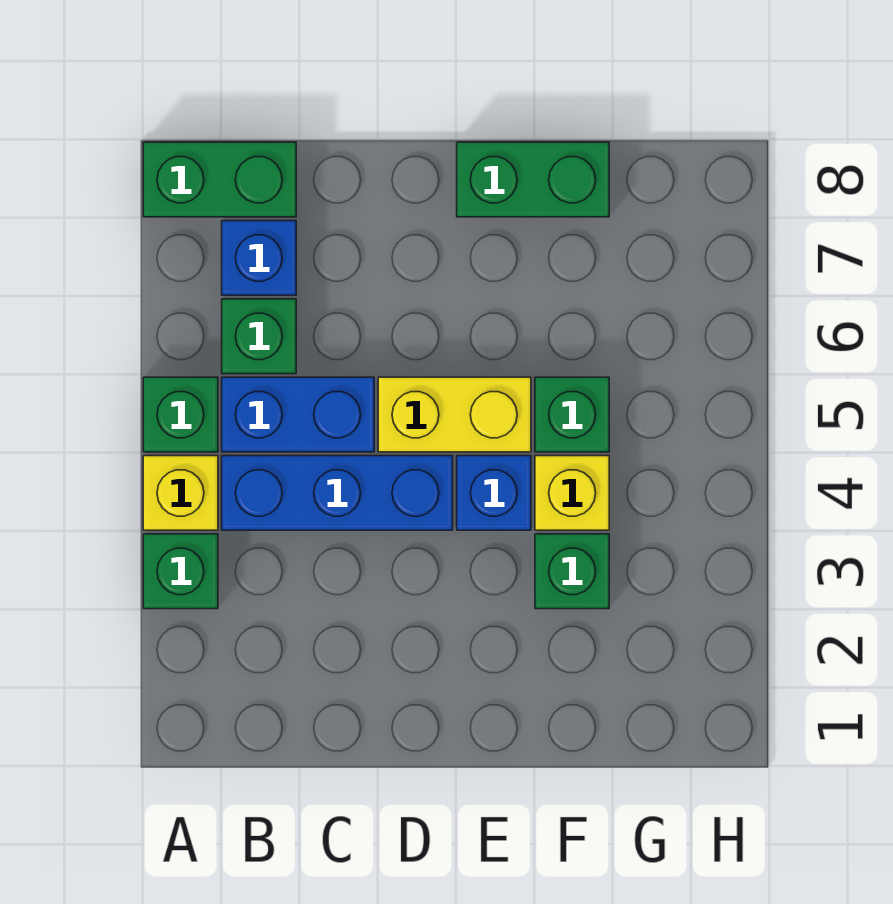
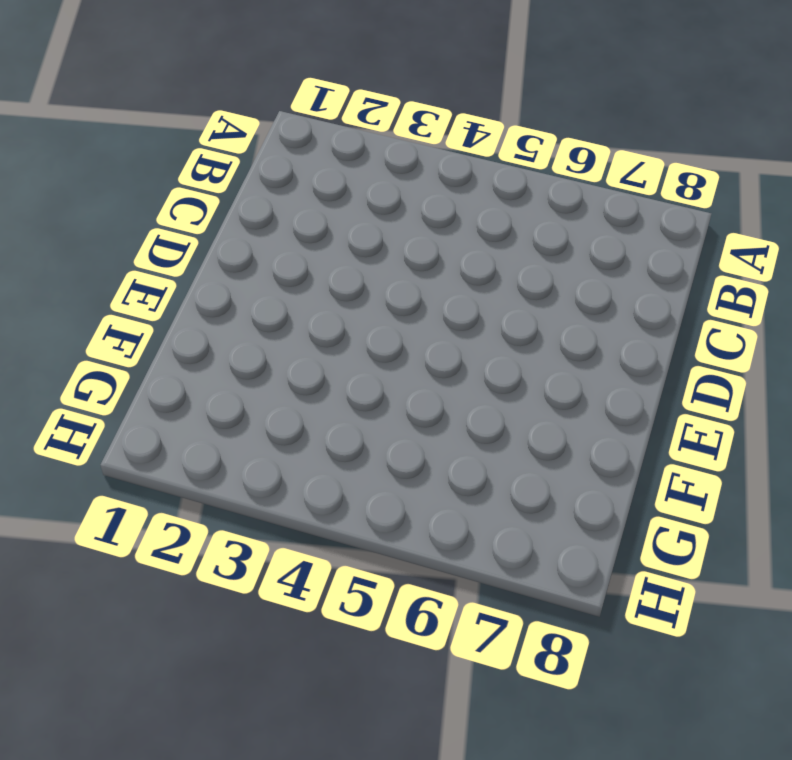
none -> green 1x1 brick [143,534,218,609]
none -> yellow 1x1 brick [143,456,218,530]
none -> green 1x1 brick [143,377,218,452]

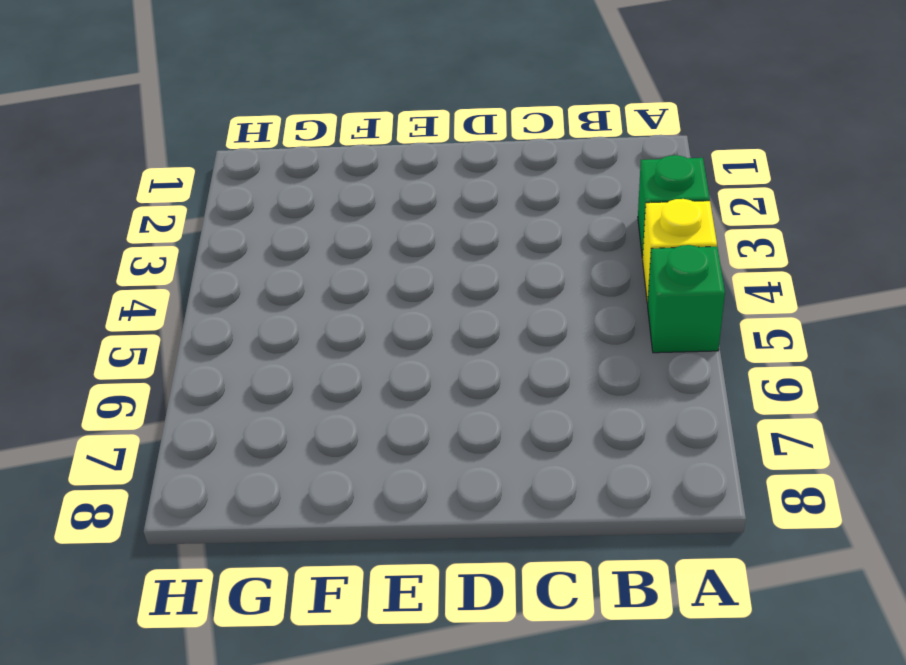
none -> green 1x2 brick [143,142,296,217]
none -> blue 1x3 brick [222,456,453,530]
none -> blue 1x2 brick [222,377,374,452]

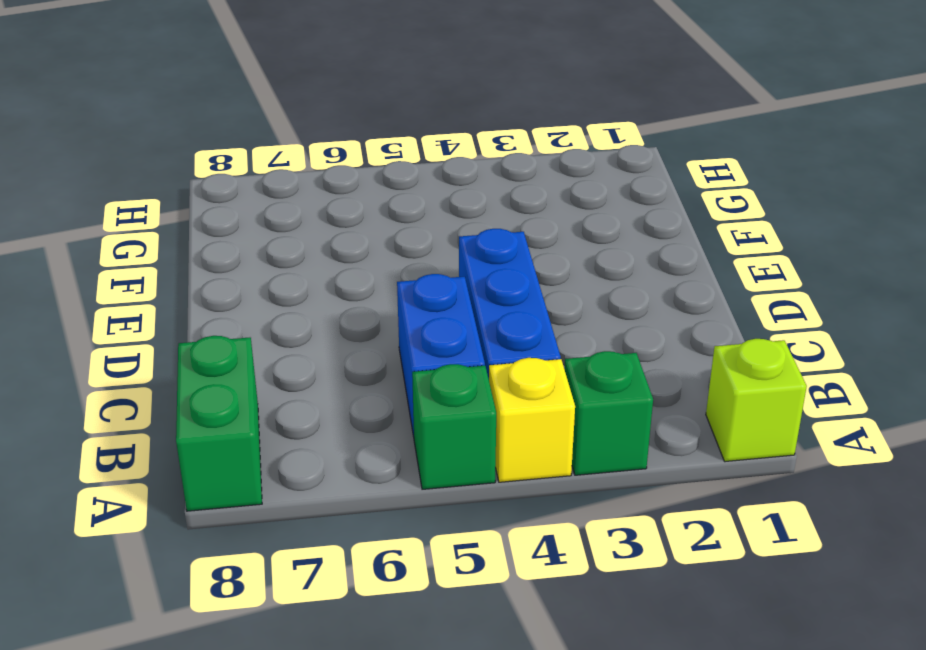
lime 1x1 brick [706,339,807,462] -> none
none -> green 1x1 brick [222,299,296,374]
none -> blue 1x1 brick [222,221,296,295]
none -> yellow 1x2 brick [378,377,531,452]

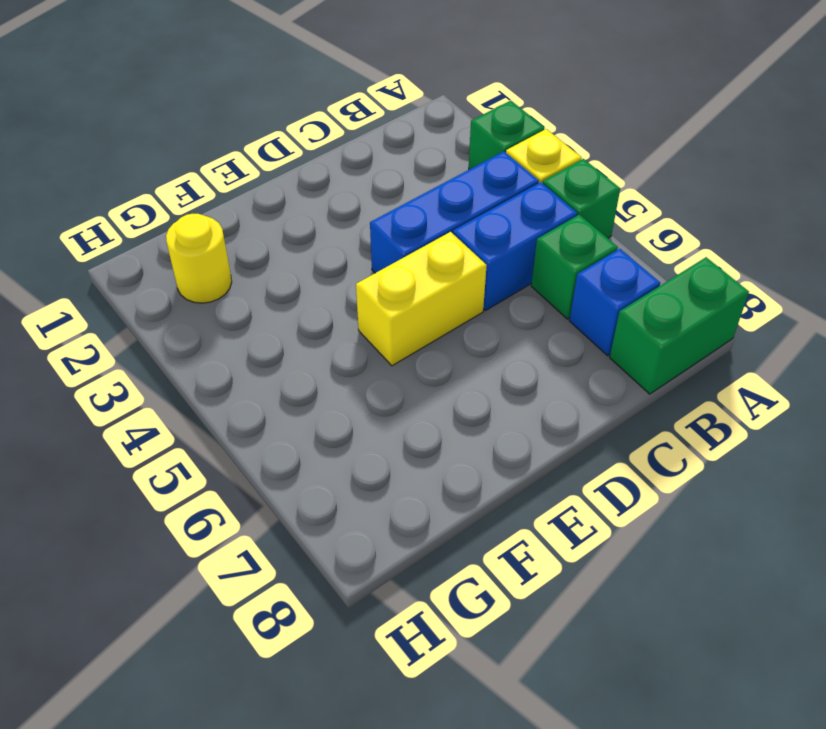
yellow 1x1 round brick [166,214,232,303] -> none
none -> blue 1x1 brick [457,456,531,530]
none -> green 1x2 brick [457,142,609,217]
none -> green 1x1 brick [535,534,609,609]

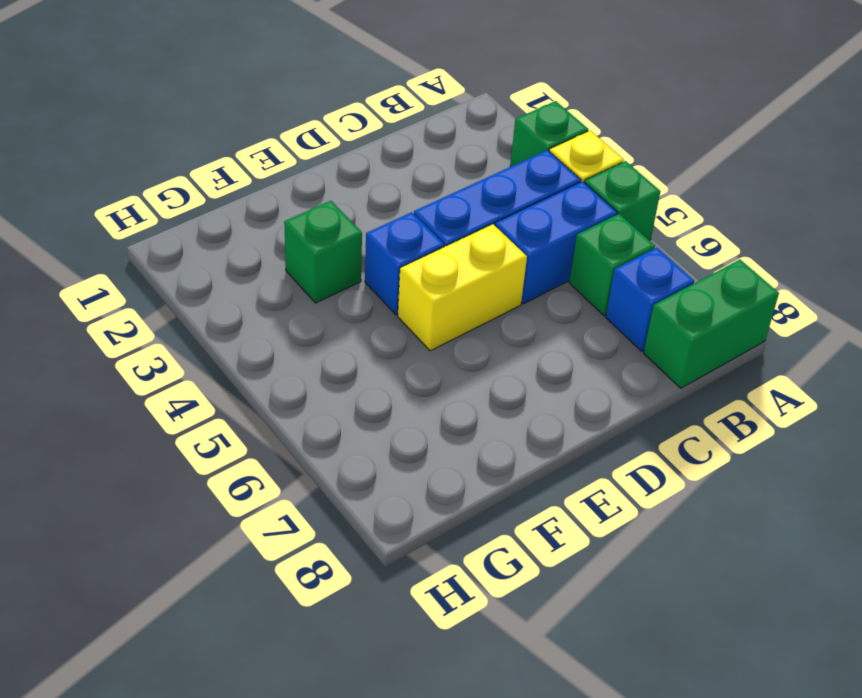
none -> green 1x2 brick [457,142,609,217]
none -> yellow 1x1 brick [535,456,609,530]
none -> green 1x1 brick [535,377,609,452]

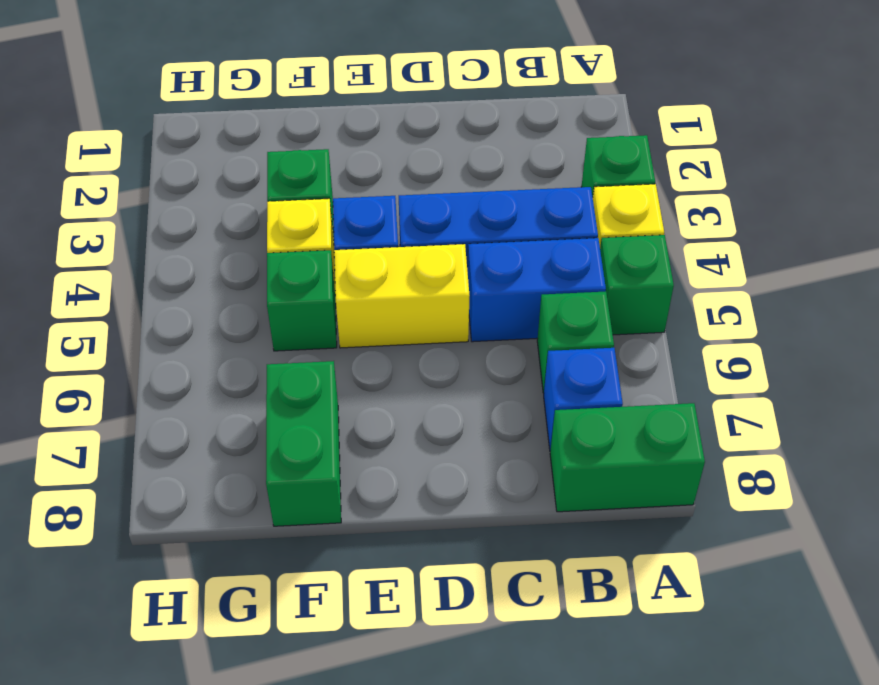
green 1x2 brick [266,361,341,526] -> green 1x2 brick turned to [457,142,609,217]

